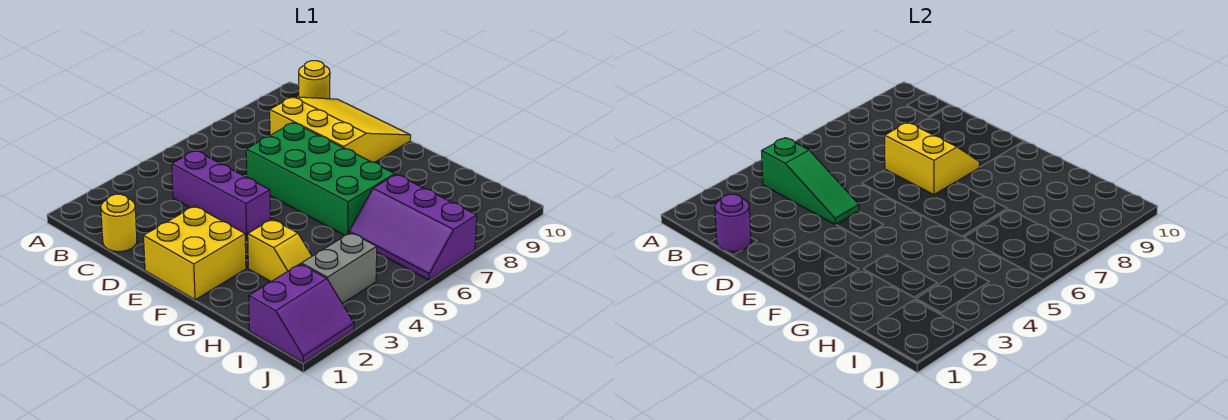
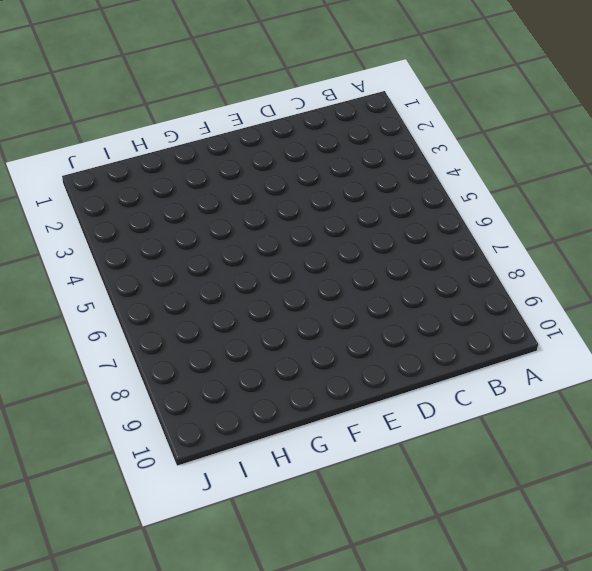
none -> yellow 1x1 round brick [299,61,330,99]
none -> yellow 1x1 round brick [101,194,137,252]
none -> purple 1x3 brick [172,151,270,239]

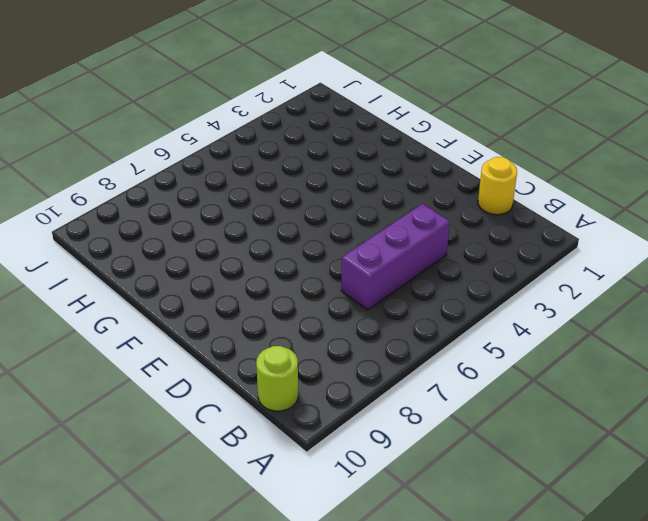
lime 1x1 round brick [256,346,298,411] -> yellow 1x1 round brick [299,61,330,99]
purple 1x3 brick [341,204,450,310] -> purple 1x3 brick turned to [172,151,270,239]
none -> yellow 3x3 slope [270,97,411,162]
none -> green 2x4 brick [246,123,395,235]
none -> yellow 2x2 brick [143,206,246,300]

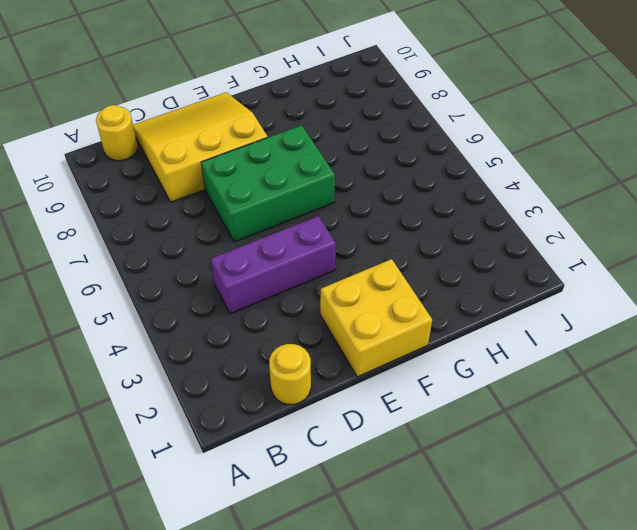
green 2x3 brick [201,125,335,242] -> green 2x4 brick [246,123,395,235]
none -> yellow 1x2 slope [248,219,312,281]
none -> purple 2x3 slope [349,174,477,280]
none -> purple 2x2 slope [249,264,354,363]

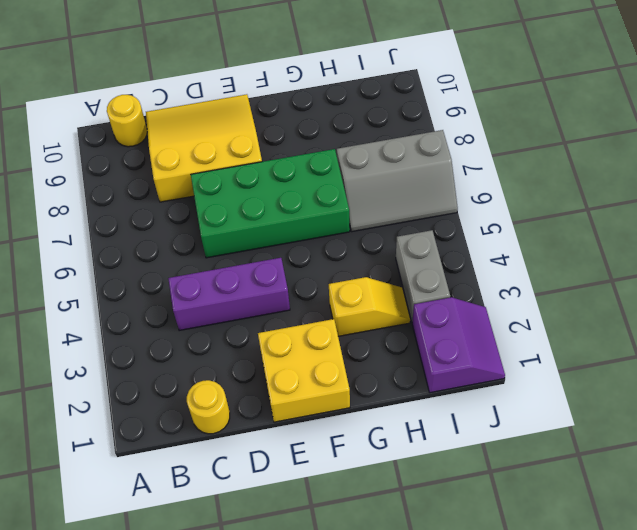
grey 2x3 slope [337,130,458,232] -> purple 2x3 slope [349,174,477,280]
none -> green 1x3 slope [762,138,859,225]
none -> purple 1x1 round brick [715,194,751,251]
none -> yellow 2x2 slope [885,122,979,195]

